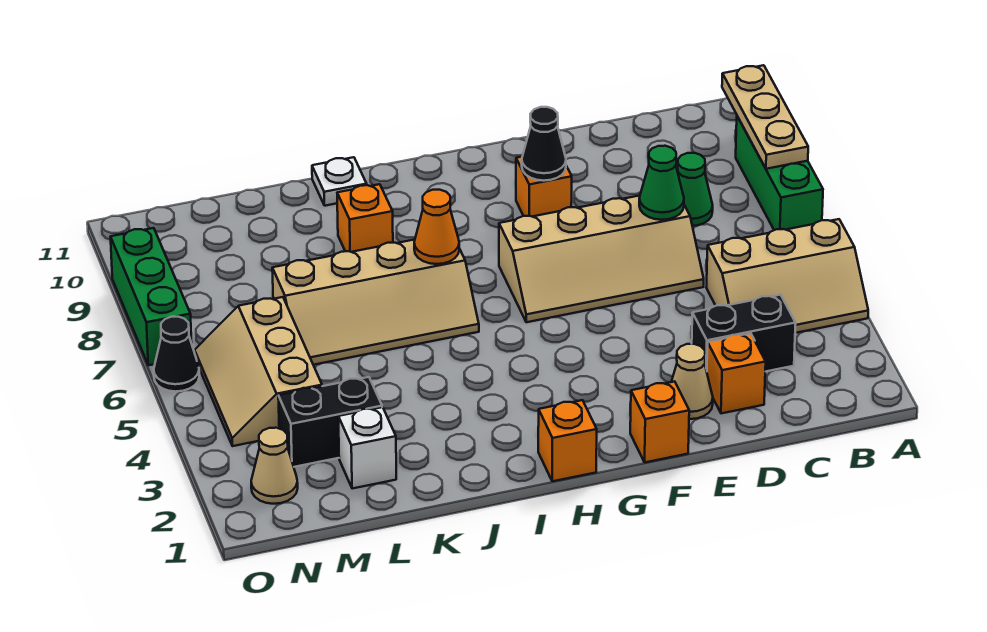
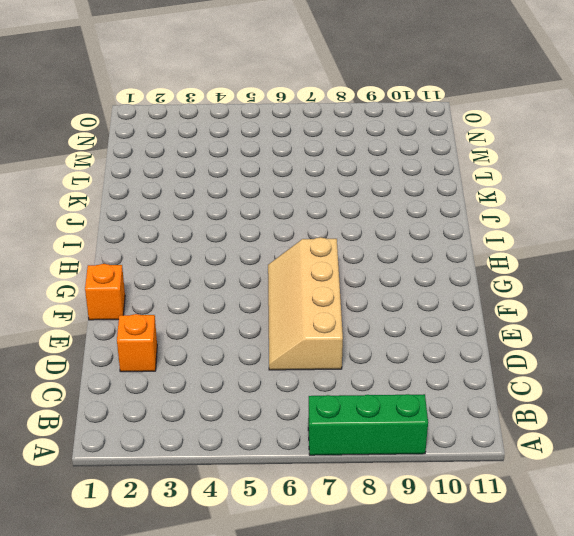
none -> tan 2x3 slope [706,219,868,333]
none -> black 1x2 brick [692,295,796,372]
none -> green 1x1 cone [678,153,713,226]

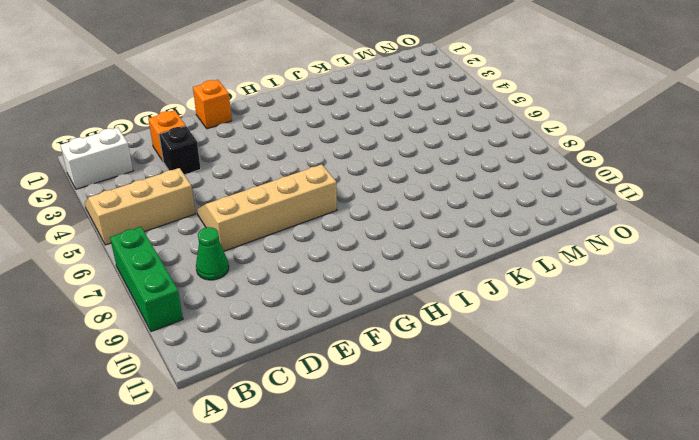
white 1x2 brick [60,128,133,189] -> none
black 1x1 brick [159,126,201,175] -> black 1x2 brick [692,295,796,372]
none -> tan 1x1 cone [671,344,713,419]
none -> orange 1x1 brick [516,157,572,217]
none -> orange 1x1 brick [538,400,597,481]

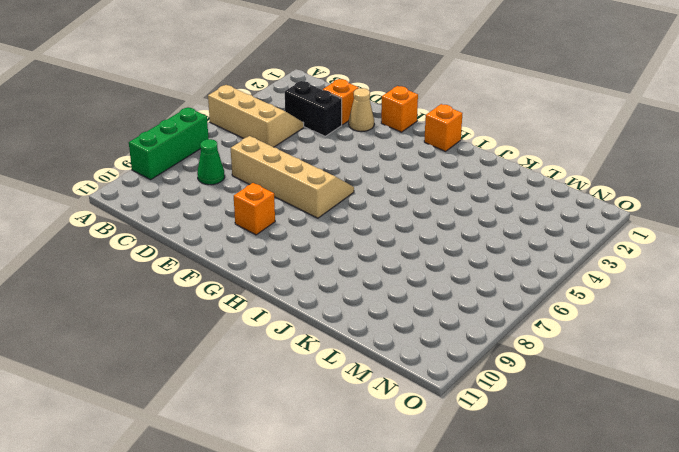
none -> tan 2x4 slope [272,240,479,365]
none -> orange 1x1 brick [337,184,393,252]
none -> white 1x1 plate [312,157,367,206]

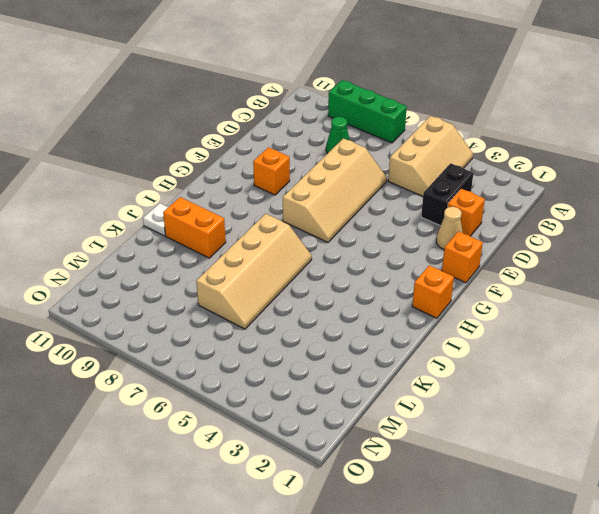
orange 1x2 brick [163,197,226,258] -> orange 1x1 brick [337,184,393,252]
none -> white 1x1 brick [338,407,396,489]
none -> black 1x2 brick [278,377,382,467]
none -> tan 2x3 slope [195,297,322,446]

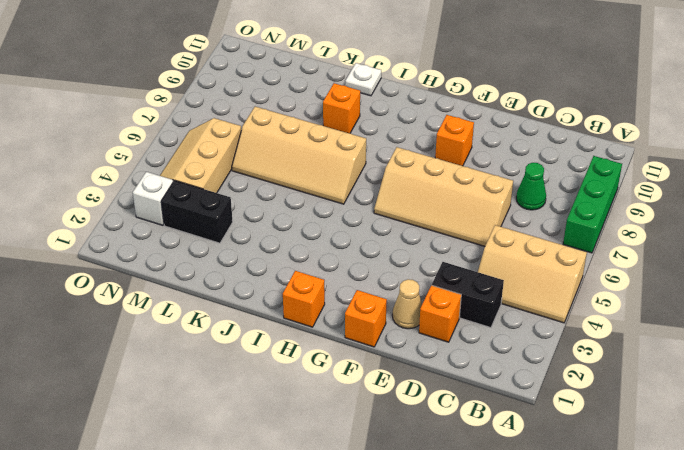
white 1x1 brick [133,172,173,225] -> white 1x1 brick moved to [338,407,396,489]
none -> tan 1x1 cone [251,428,298,504]
none -> black 1x1 cone [154,317,199,392]
none -> green 1x3 brick [111,228,192,365]

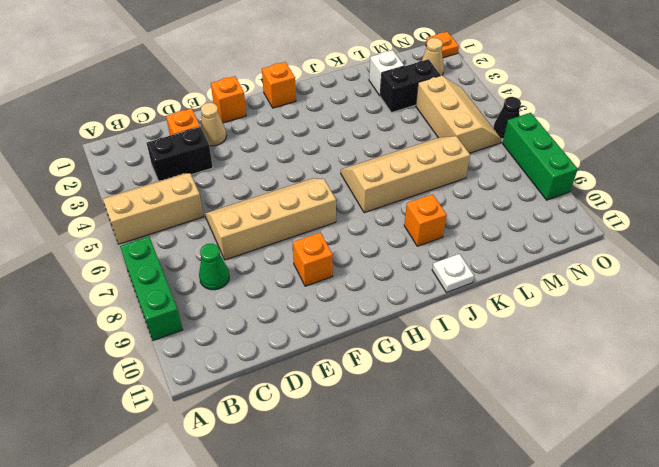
orange 1x1 plate [426,32,459,58] -> none
none -> tan 1x3 plate [722,65,808,169]
none -> green 1x1 cone [639,146,684,220]
none -> black 1x1 cone [522,107,566,181]

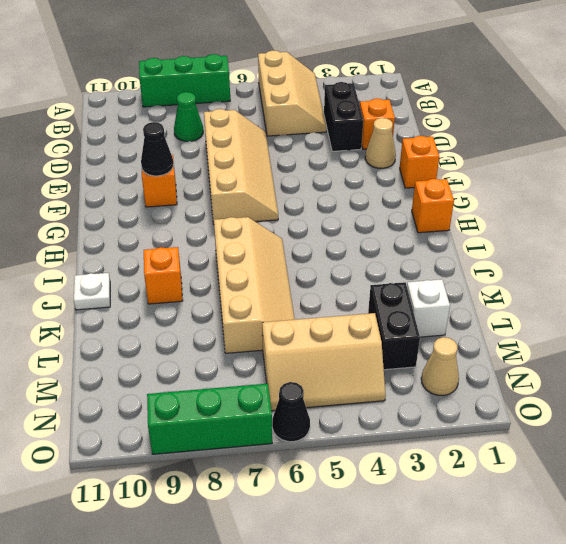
none -> tan 1x3 plate [722,65,808,169]
none -> green 1x1 cone [639,146,684,220]
none -> orange 1x1 cone [414,190,459,264]

